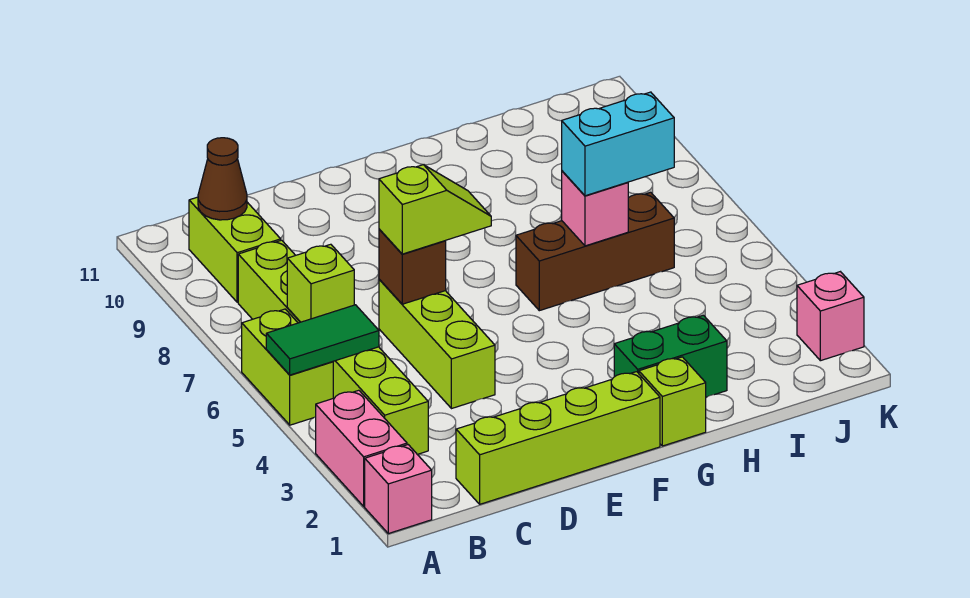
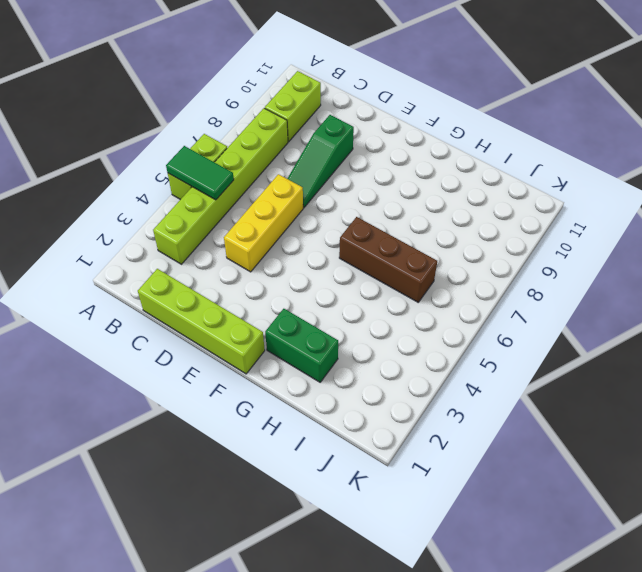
yellow 1x3 brick [224,174,303,272] -> lime 1x3 brick [379,279,495,409]
green 1x3 slope [287,115,354,208] -> none
none -> pink 1x1 brick [365,445,432,533]
none -> pink 1x2 brick [316,390,407,506]
none -> lime 1x1 brick [639,357,706,446]

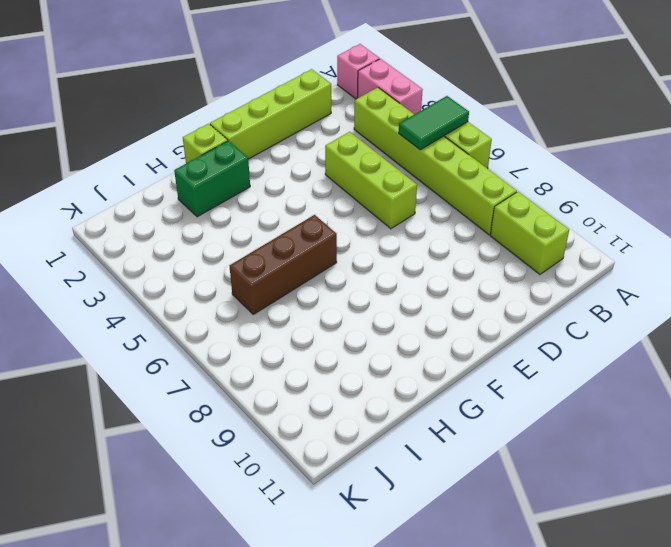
none -> pink 1x1 brick [797,272,864,361]
none -> lime 1x1 brick [287,244,354,322]
none -> brown 1x1 cone [198,138,247,220]

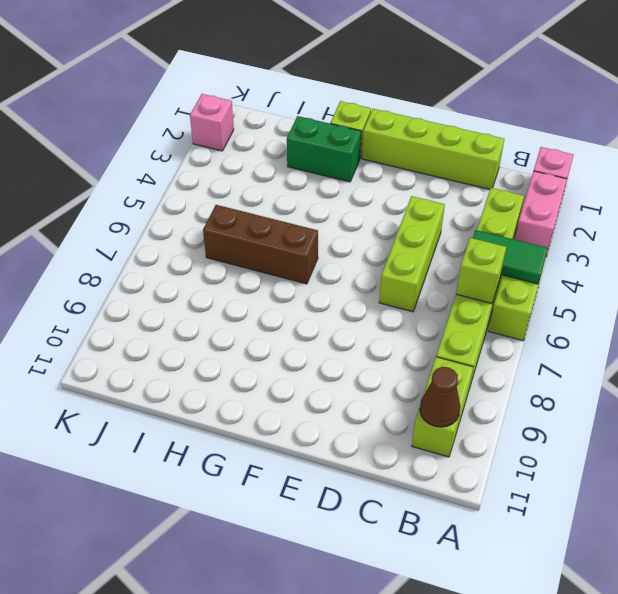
none -> brown 1x1 brick [379,229,446,304]
none -> pink 1x1 brick [562,171,628,246]
none -> lime 1x2 slope [379,165,491,254]

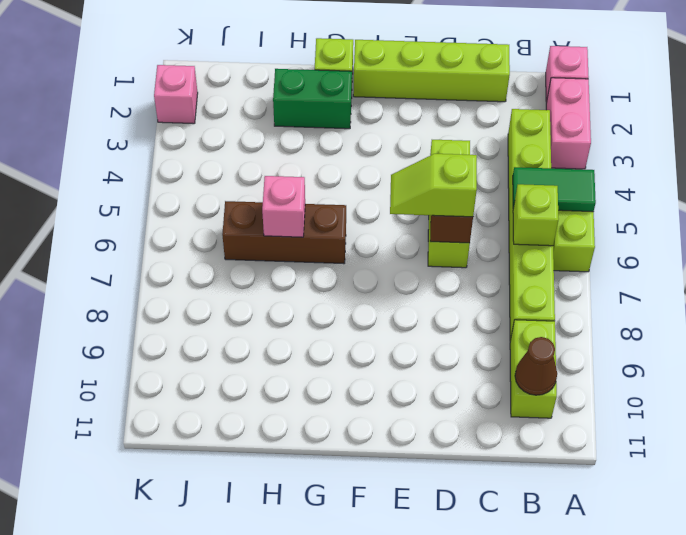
none -> cyan 1x2 brick [562,92,674,196]

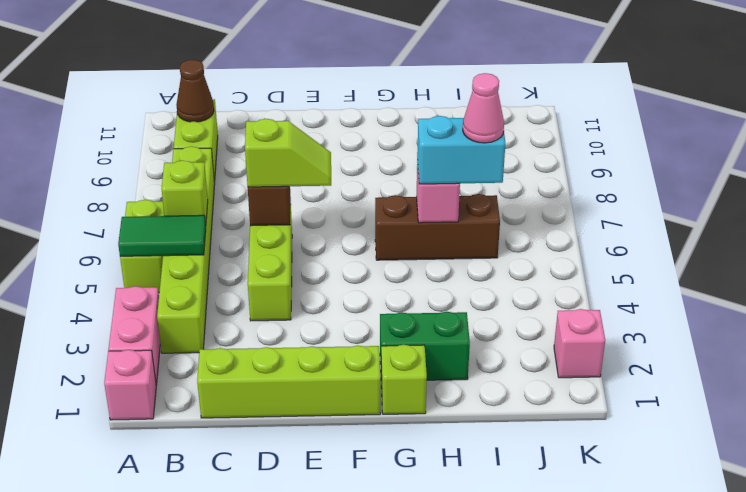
pink 1x1 cone [463,73,504,143] -> none

